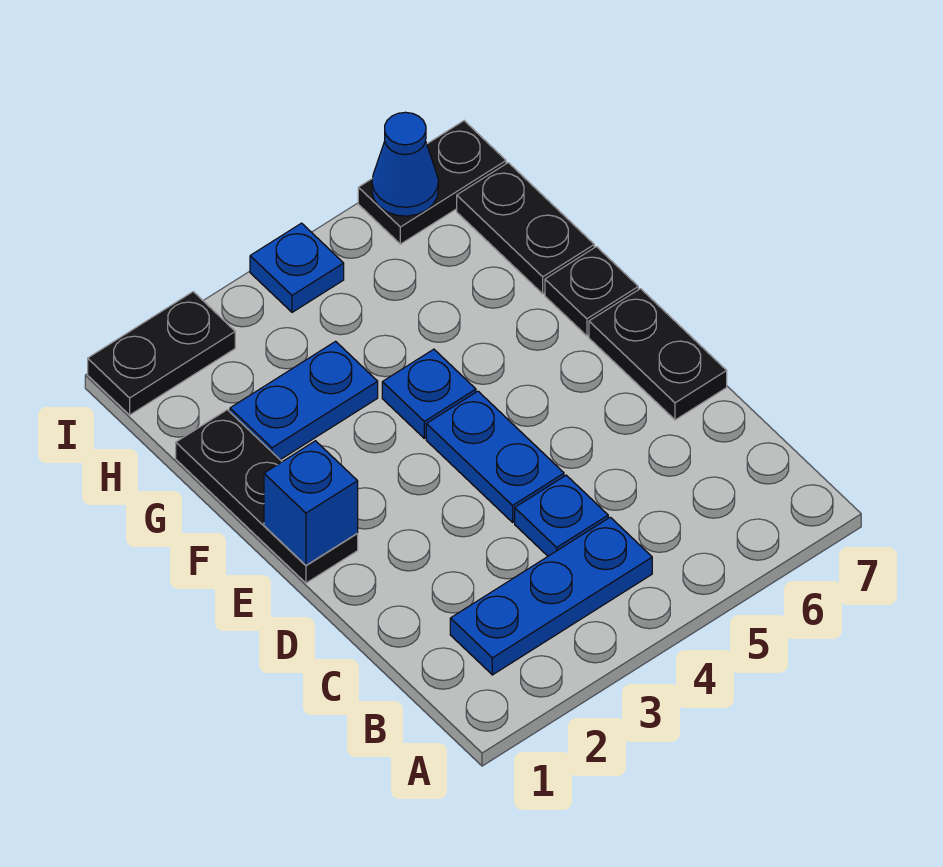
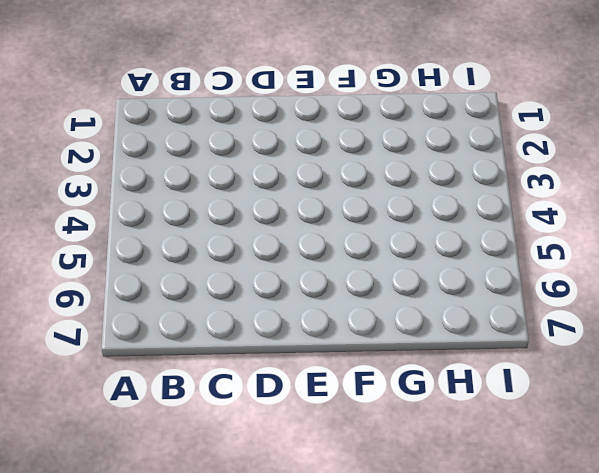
none -> blue 1x3 plate [450,517,652,675]
none -> blue 1x1 plate [515,475,608,556]
none -> blue 1x2 plate [426,391,564,522]

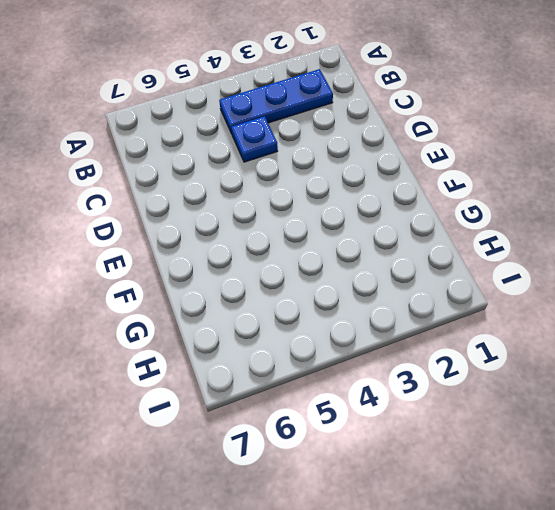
none -> blue 1x2 plate [426,391,564,522]
none -> black 1x2 plate [589,289,727,420]
none -> black 1x3 plate [176,410,358,583]

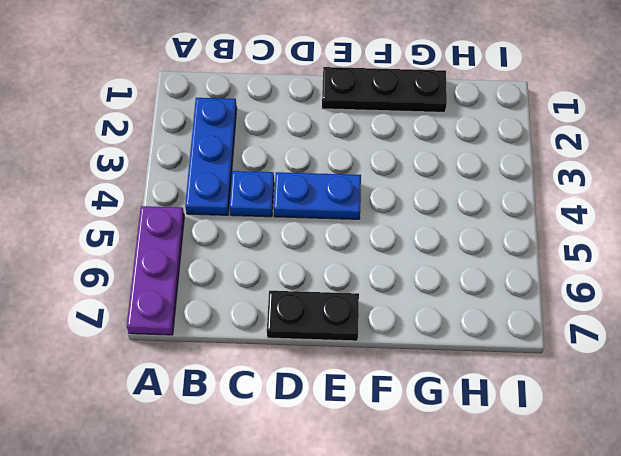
purple 1x3 plate [127,206,184,335] -> none
none -> blue 1x1 plate [382,349,476,438]
none -> black 1x1 plate [545,247,638,336]
none -> blue 1x2 plate [230,341,378,460]

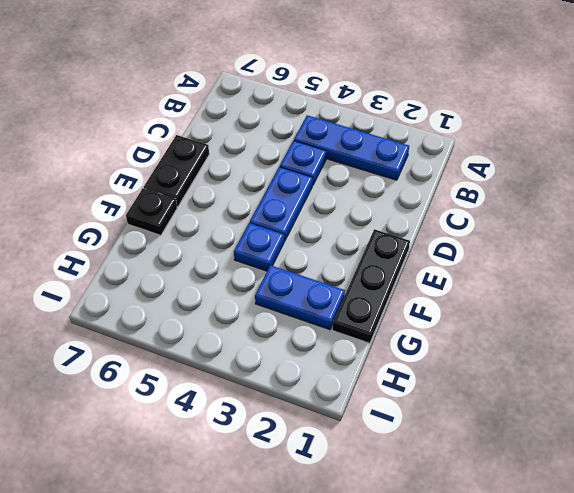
none -> black 1x2 plate [457,163,594,294]
none -> black 1x2 plate [88,292,235,415]
none -> blue 1x1 plate [250,223,344,312]

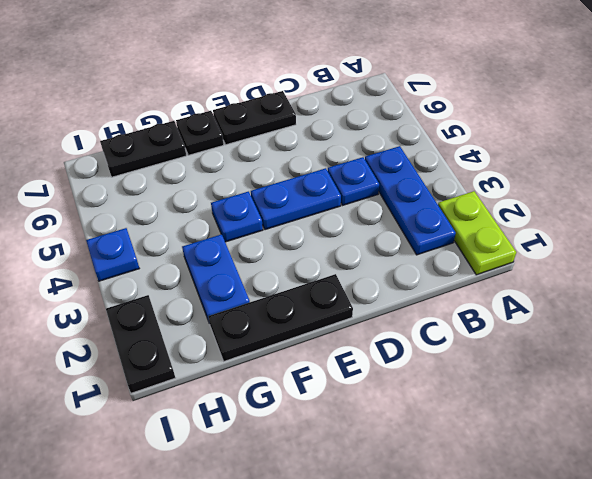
lime 1x2 plate [438,191,516,275] -> none
none -> black 1x2 plate [358,121,506,244]
none -> blue 1x1 brick [264,441,358,565]
none -> blue 1x1 cone [372,112,438,216]

